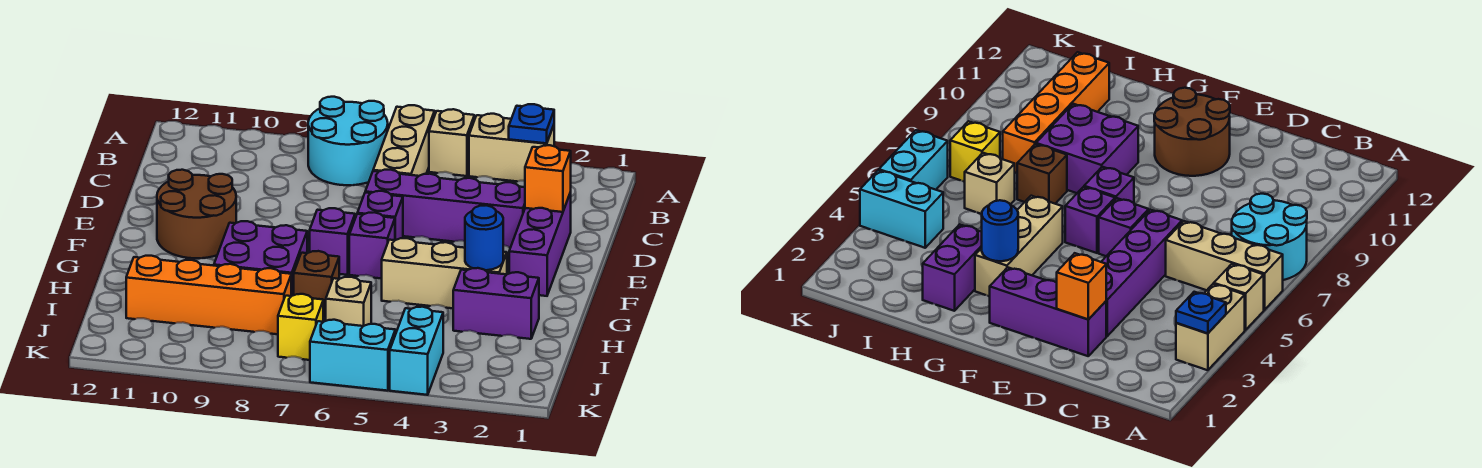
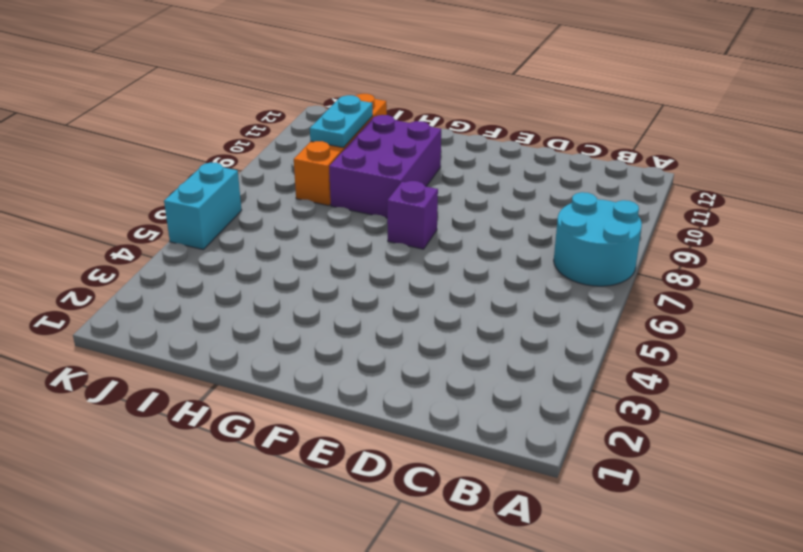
purple 2x3 brick [329,115,441,218] -> purple 2x2 brick [214,221,307,296]
cyan 1x2 plate [310,95,373,148] -> none
none -> tan 1x2 brick [469,114,554,182]
none -> tan 1x1 brick [429,109,474,176]
none -> tan 1x3 brick [373,105,435,176]

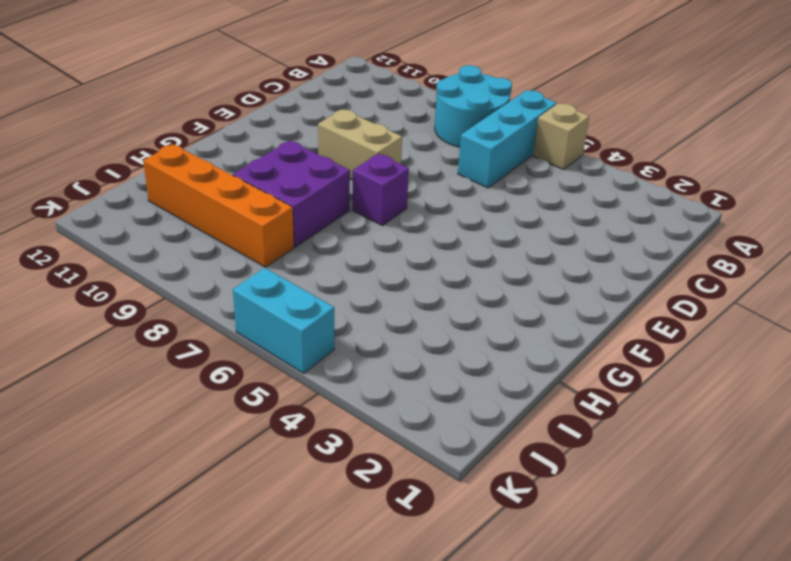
cyan 1x3 brick [458,90,557,188] -> tan 1x3 brick [373,105,435,176]
tan 1x2 brick [318,109,402,180] -> tan 1x2 brick moved to [469,114,554,182]
none -> purple 1x3 brick [509,192,571,296]
none -> purple 1x4 brick [365,170,525,248]
none -> purple 1x1 brick [357,191,403,240]

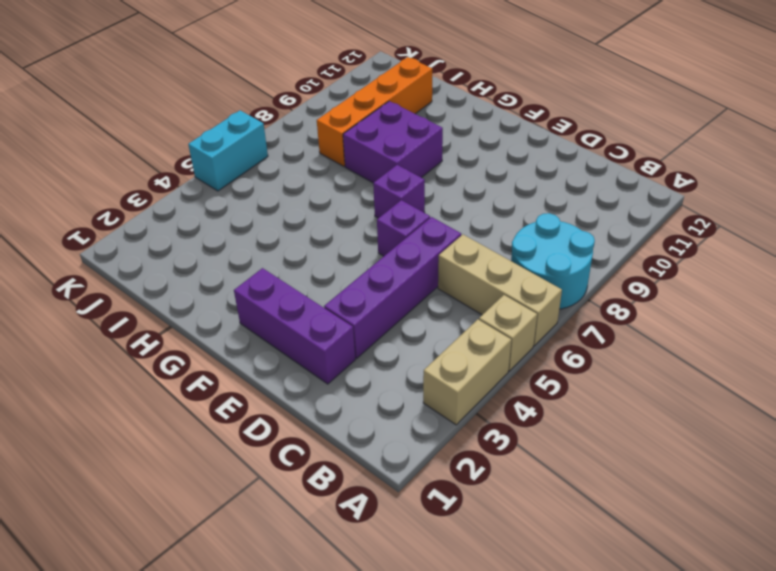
none -> brown 2x2 round brick [157,170,236,258]
none -> purple 1x1 brick [349,212,395,279]
none -> tan 1x3 brick [382,238,507,308]

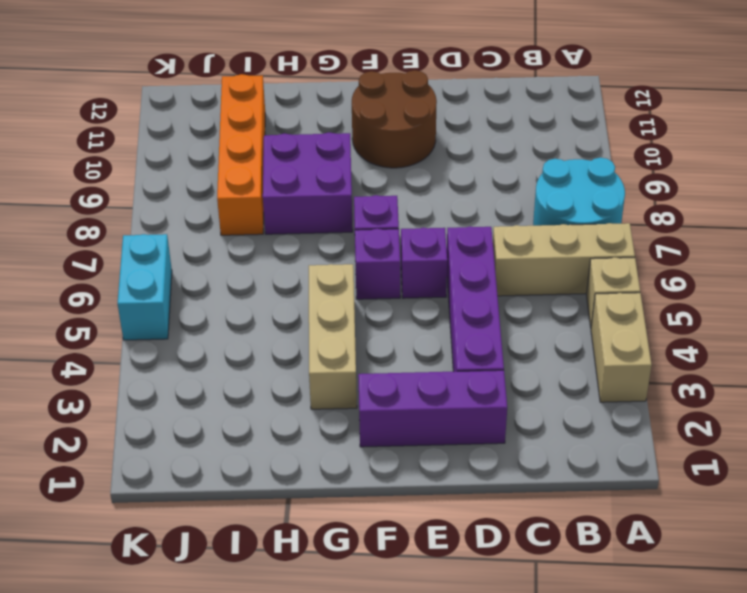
none -> purple 1x2 brick [453,268,539,339]
none -> brown 1x1 brick [294,251,339,317]
none -> tan 1x1 brick [326,277,371,326]

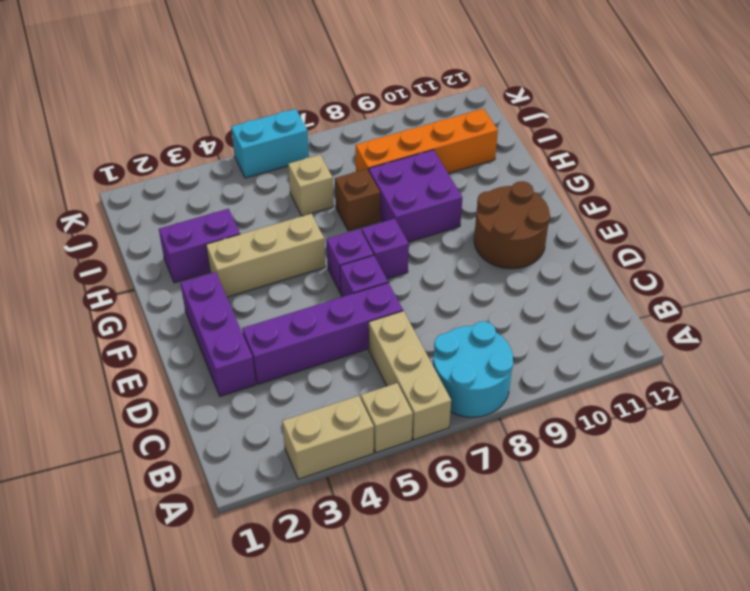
none -> cyan 1x2 brick [390,307,443,395]
none -> yellow 1x1 brick [278,294,323,360]
none -> blue 1x1 plate [509,104,554,143]

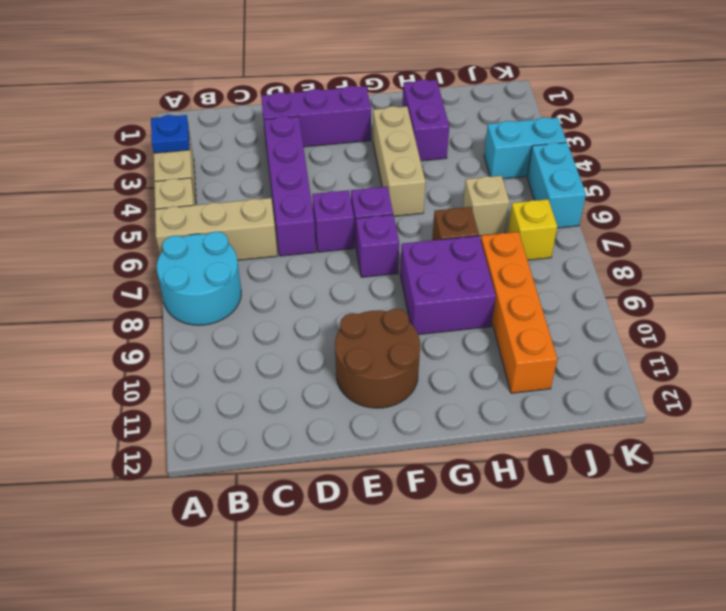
none -> orange 1x1 brick [525,145,571,212]
none -> blue 1x1 round brick [465,205,503,270]

